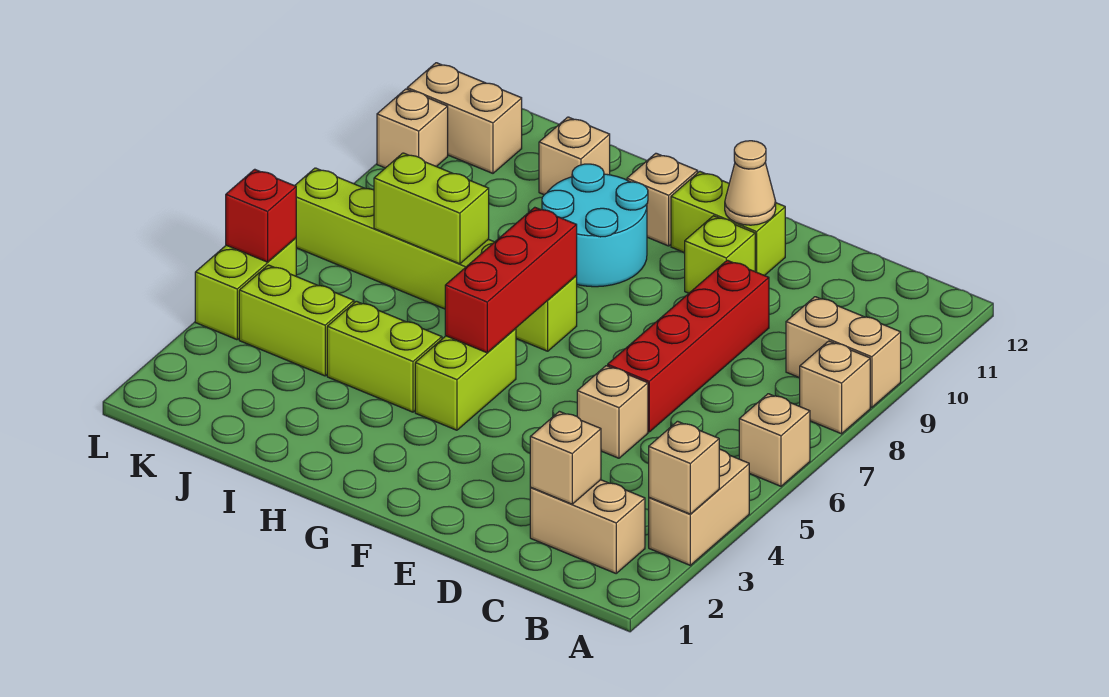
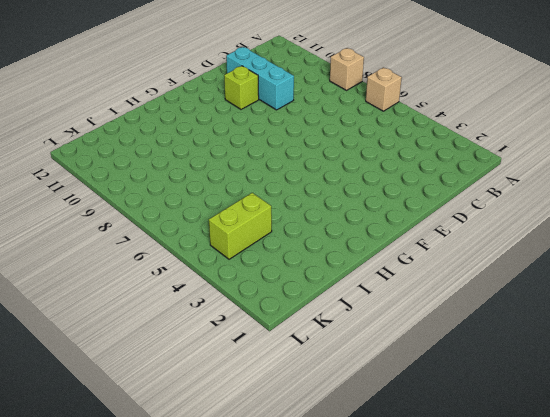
cyan 1x3 brick [226,47,294,110] -> red 1x4 brick [608,260,769,432]
none -> tan 1x2 brick [649,449,749,565]
none -> tan 1x2 brick [786,297,901,407]
none -> tan 1x2 brick [530,480,645,573]

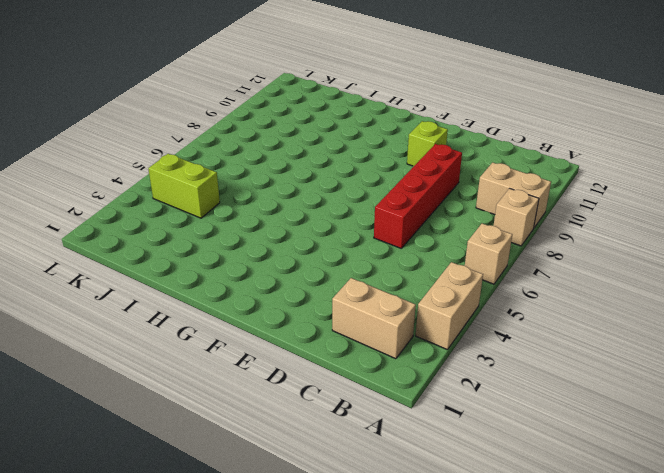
none -> tan 1x1 brick [577,366,648,458]
none -> lime 1x2 brick [671,171,785,276]
none -> lime 1x2 brick [415,328,516,430]

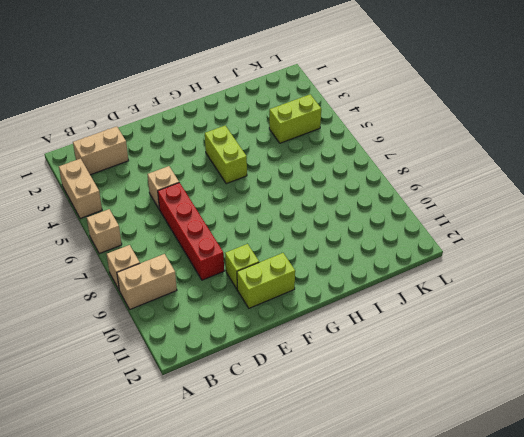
none -> lime 1x6 brick [295,168,577,351]
none -> cyan 2x2 round brick [542,164,648,287]
none -> tan 1x1 brick [627,153,698,246]

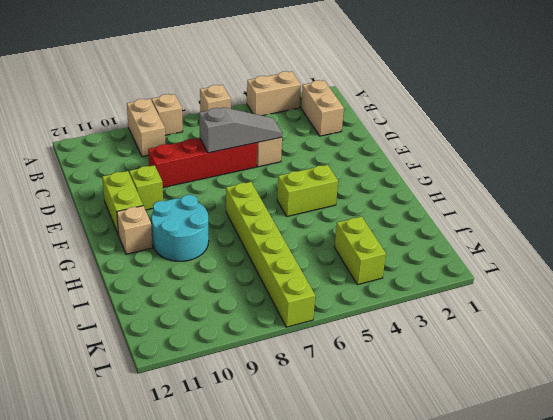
grey 1x3 slope [199,107,282,153] -> none
none -> lime 1x2 brick [327,301,442,412]
none -> tan 1x1 brick [539,117,610,195]
none -> tan 1x2 brick [407,63,522,173]

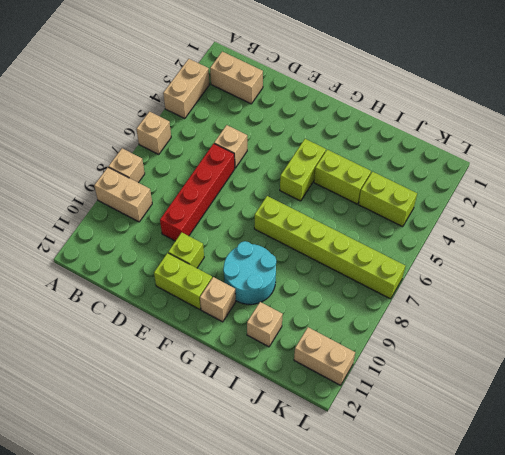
none -> lime 1x2 brick [195,238,296,340]
none -> tan 1x1 brick [377,89,448,168]
none -> tan 1x1 brick [649,421,719,514]

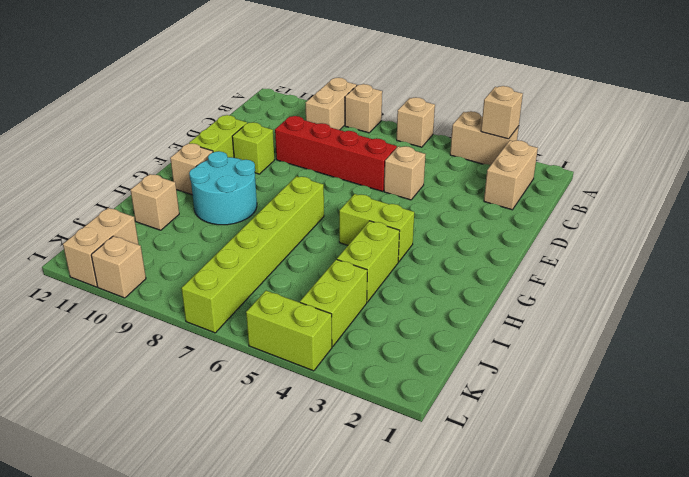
none -> tan 1x1 brick [530,411,601,504]
none -> tan 1x1 cone [725,141,776,225]
none -> red 1x3 brick [445,207,577,353]

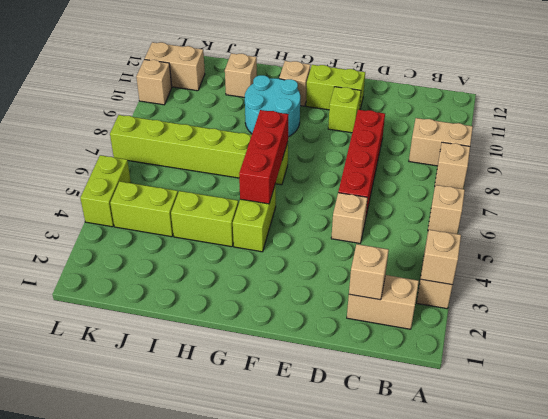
none -> tan 1x1 cone [725,141,776,225]
none -> lime 1x2 brick [374,153,489,264]
none -> red 1x1 brick [226,169,296,262]

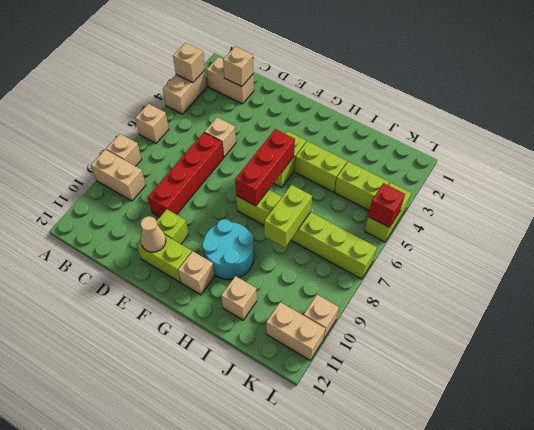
lime 1x2 brick [264,185,312,247] -> lime 1x2 brick turned to [374,153,489,264]

